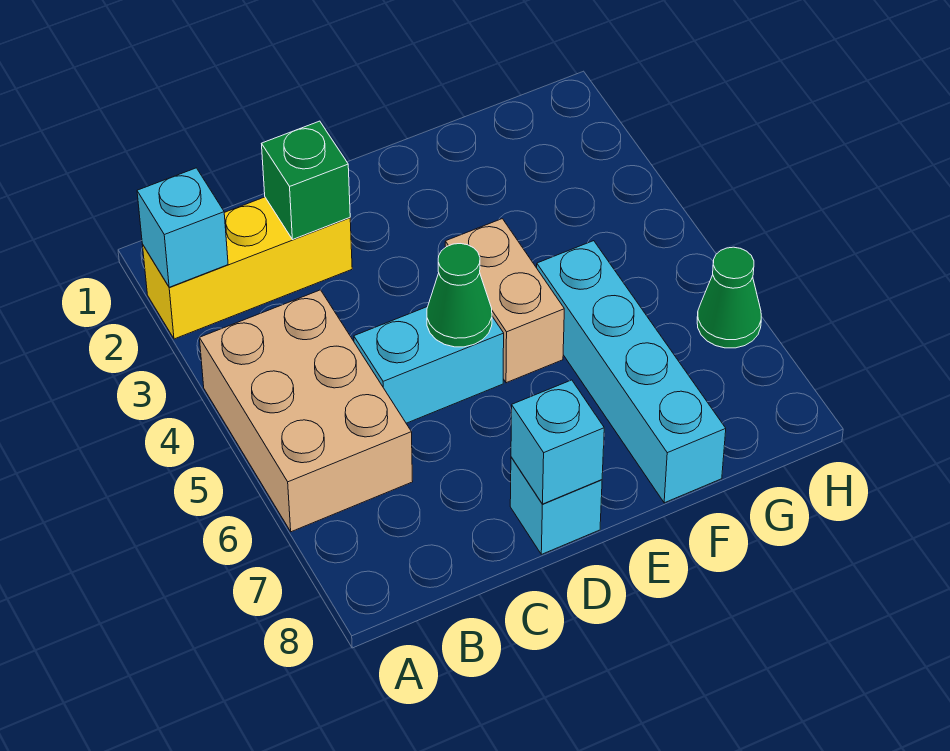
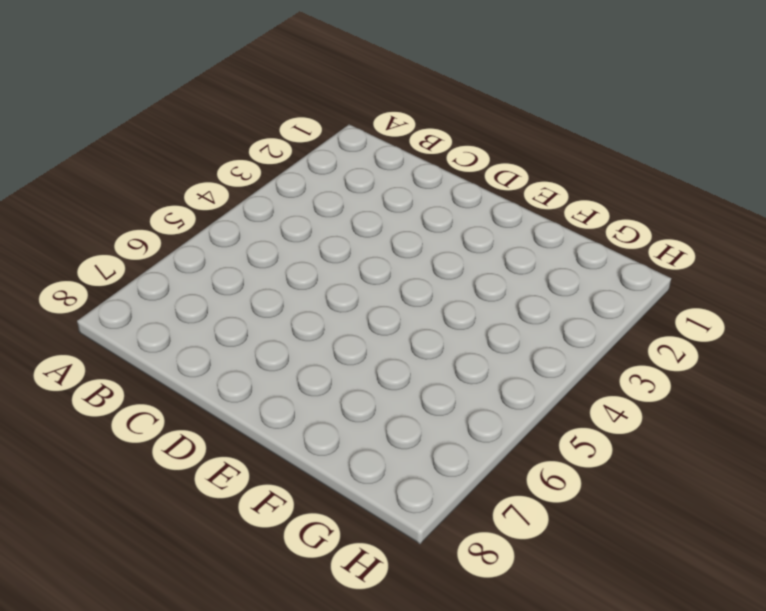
none -> yellow 1x3 brick [142,197,352,339]
none -> tan 2x3 brick [200,290,413,532]

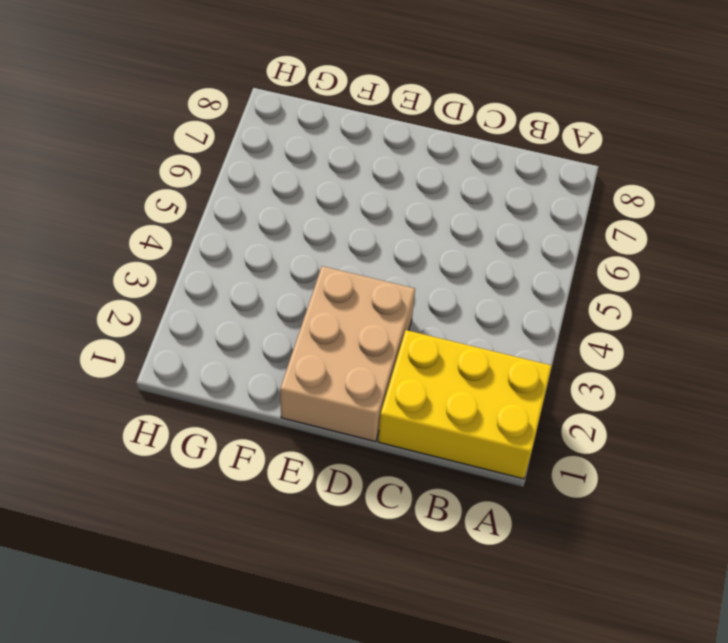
yellow 2x3 brick [378,330,552,479] -> yellow 1x3 brick [142,197,352,339]
tan 2x3 brick [280,266,415,442] -> tan 2x3 brick moved to [200,290,413,532]
none -> cyan 1x2 brick [354,307,504,423]
none -> cyan 1x1 brick [510,457,602,554]

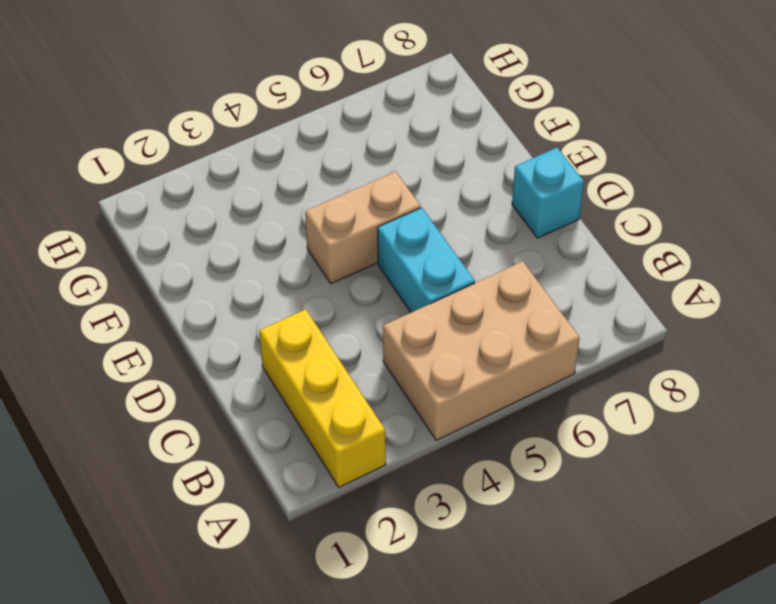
none -> cyan 1x4 brick [537,241,726,503]
none -> green 1x1 cone [697,247,761,348]

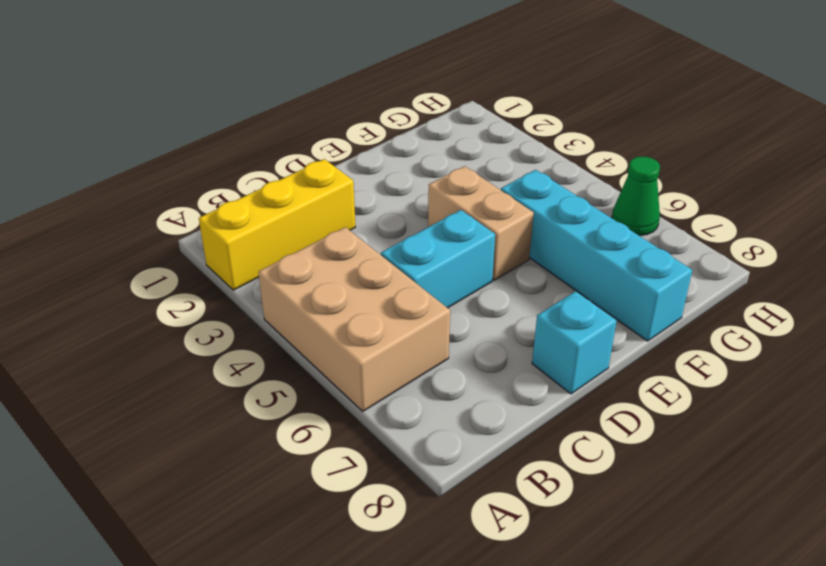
none -> cyan 1x1 brick [137,168,228,287]
none -> green 1x1 brick [262,121,350,240]

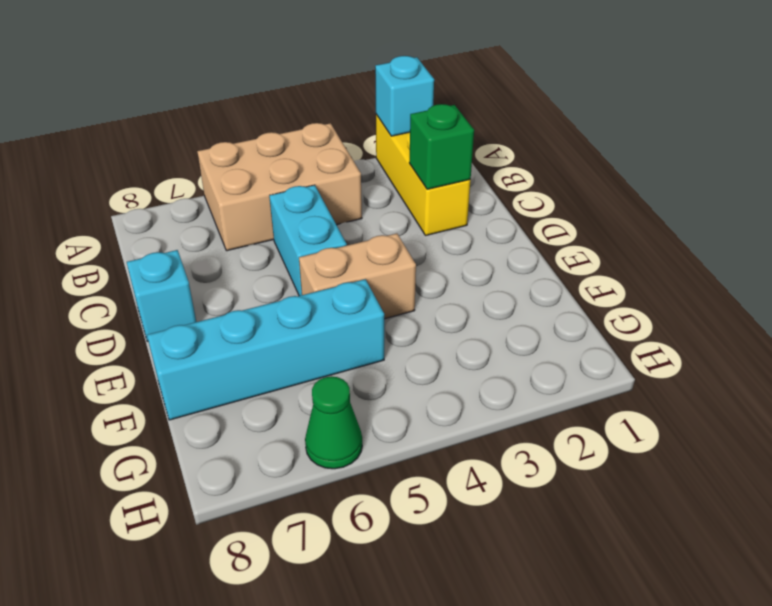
none -> green 1x1 cone [427,244,492,347]
none -> cyan 1x1 brick [511,380,604,504]

